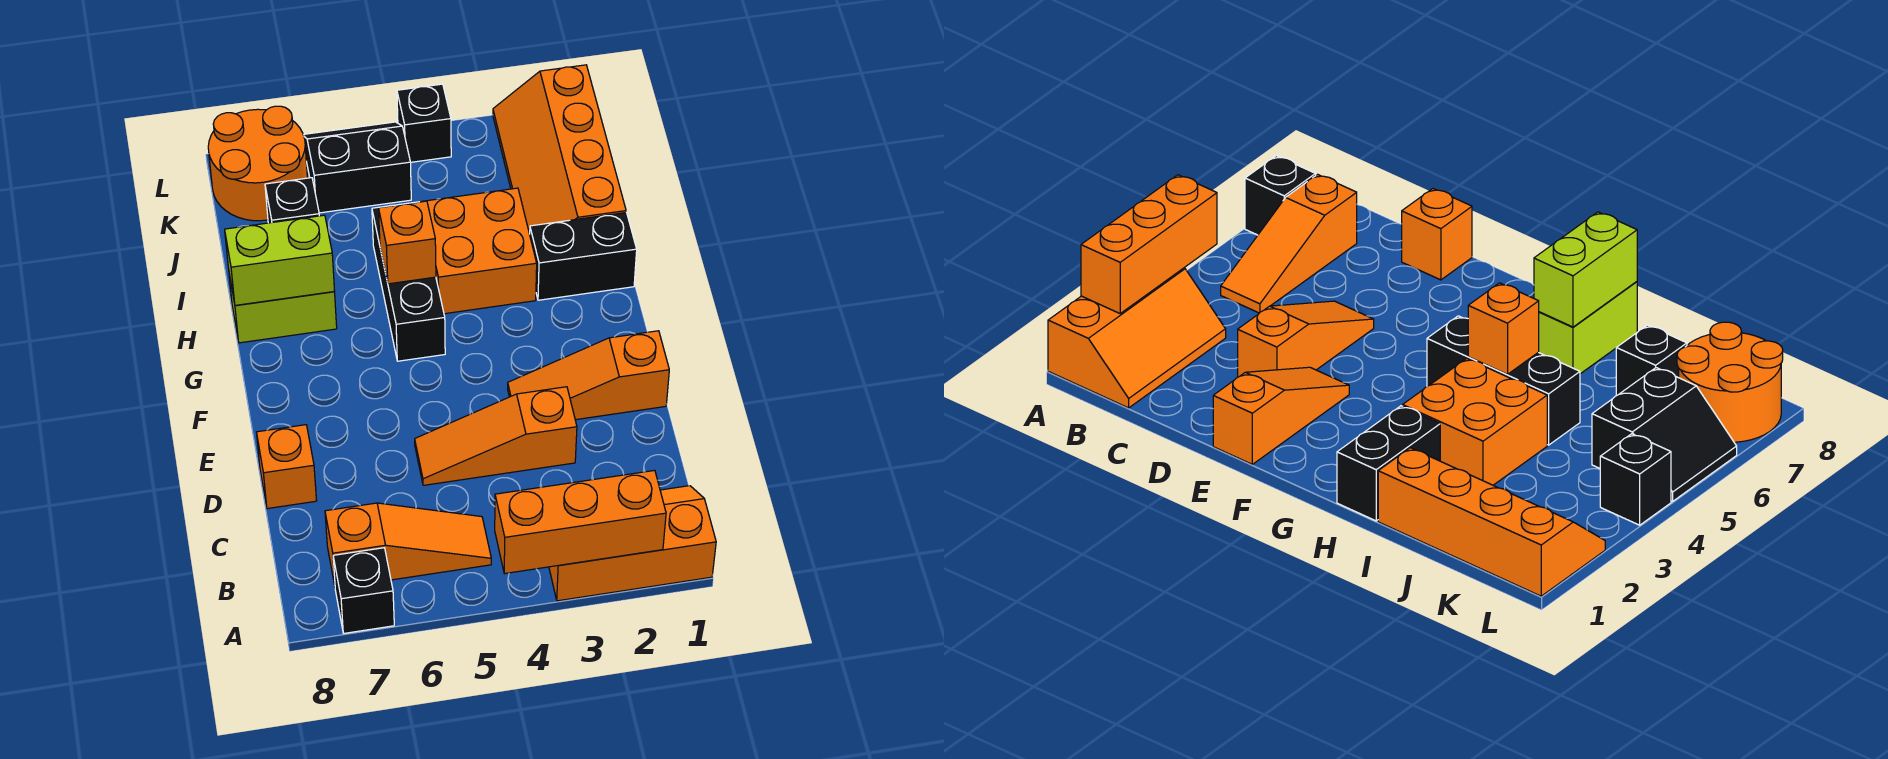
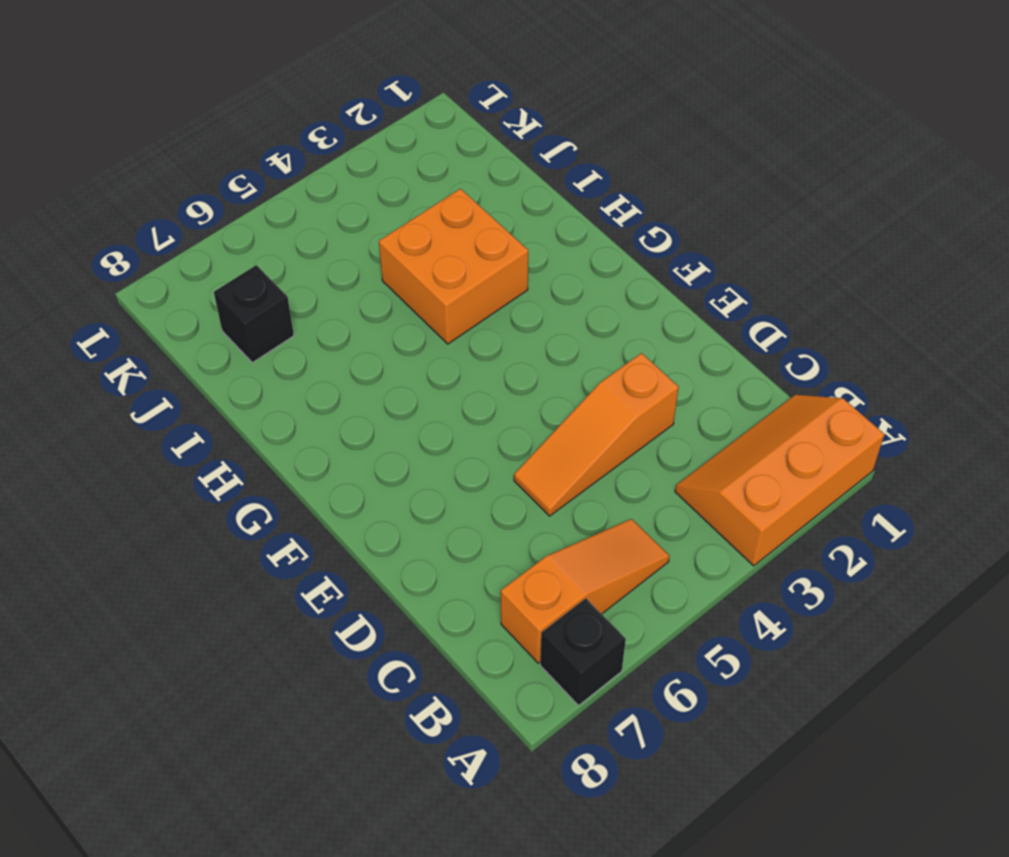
none -> orange 1x1 brick [257,425,317,509]
none -> orange 1x3 slope [508,331,669,420]
none -> black 1x3 brick [372,202,445,361]

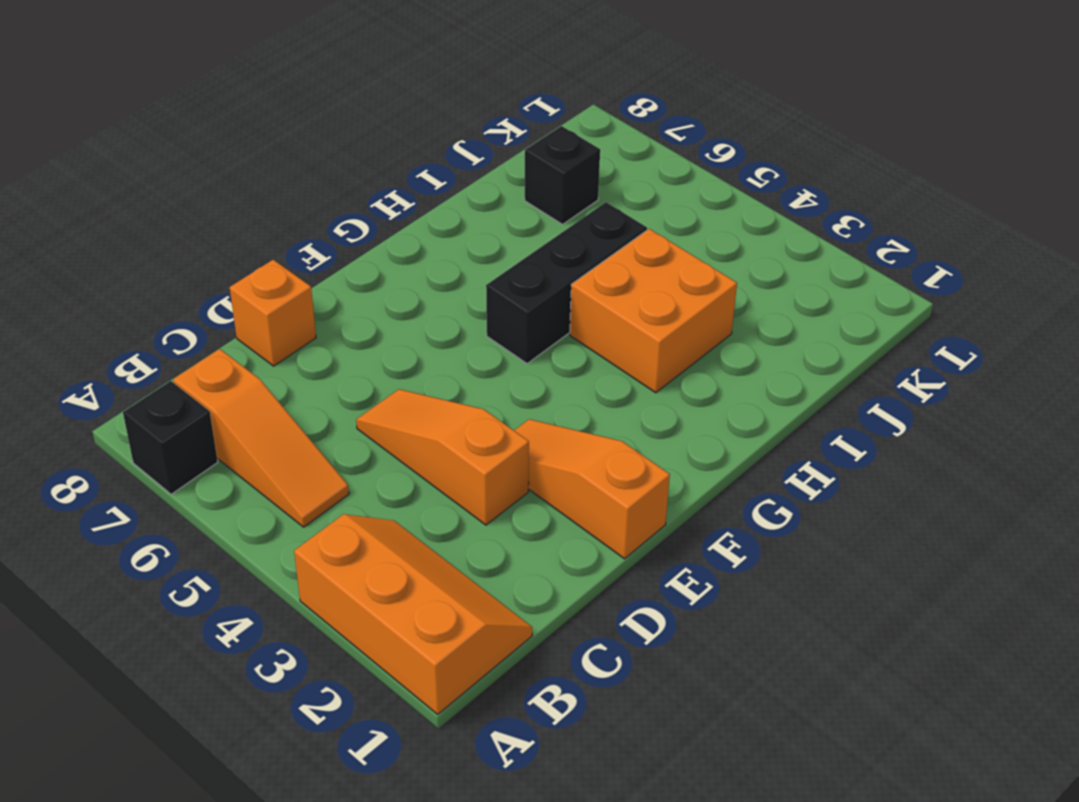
none -> black 1x2 brick [530,213,637,300]
none -> lime 1x2 brick [229,274,337,343]
none -> orange 2x4 slope [493,65,626,234]

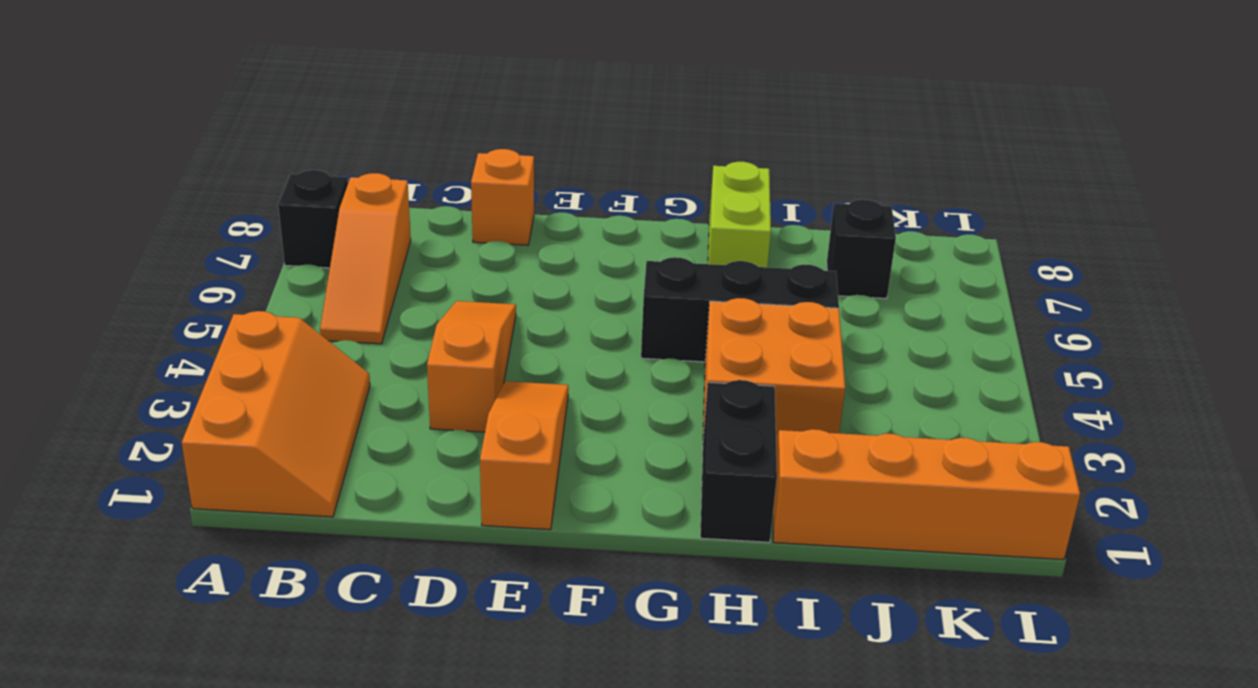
none -> black 2x2 slope [303,122,411,213]
none -> orange 2x2 round brick [208,106,307,221]
none -> black 1x1 brick [397,84,451,162]

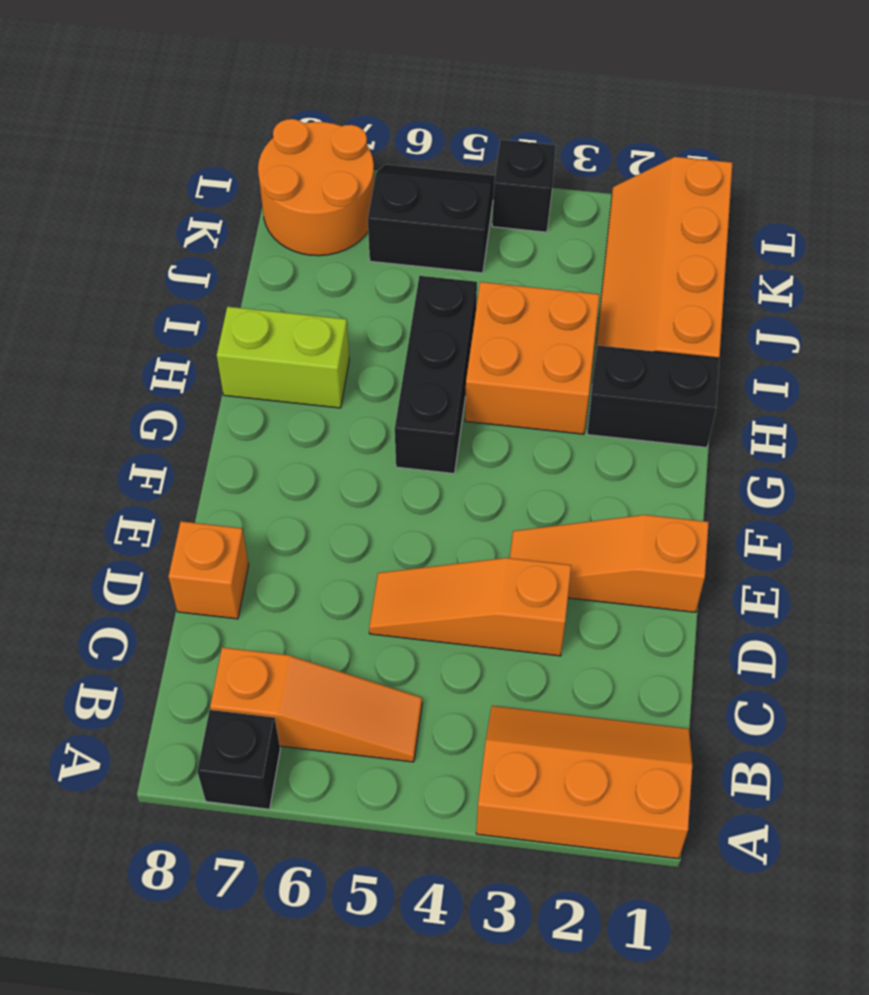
none -> black 1x1 brick [265,178,319,223]
none -> orange 1x3 brick [495,470,666,574]
none -> orange 1x1 brick [379,201,436,284]

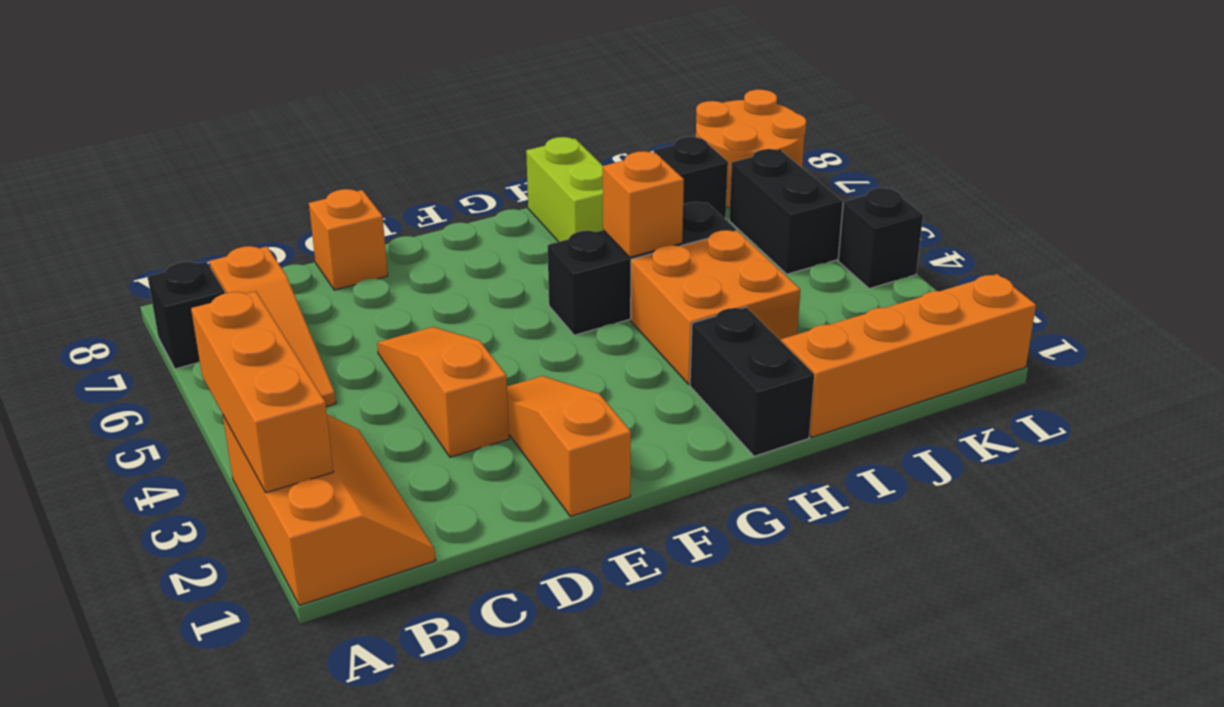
none -> lime 1x2 brick [225,215,335,305]

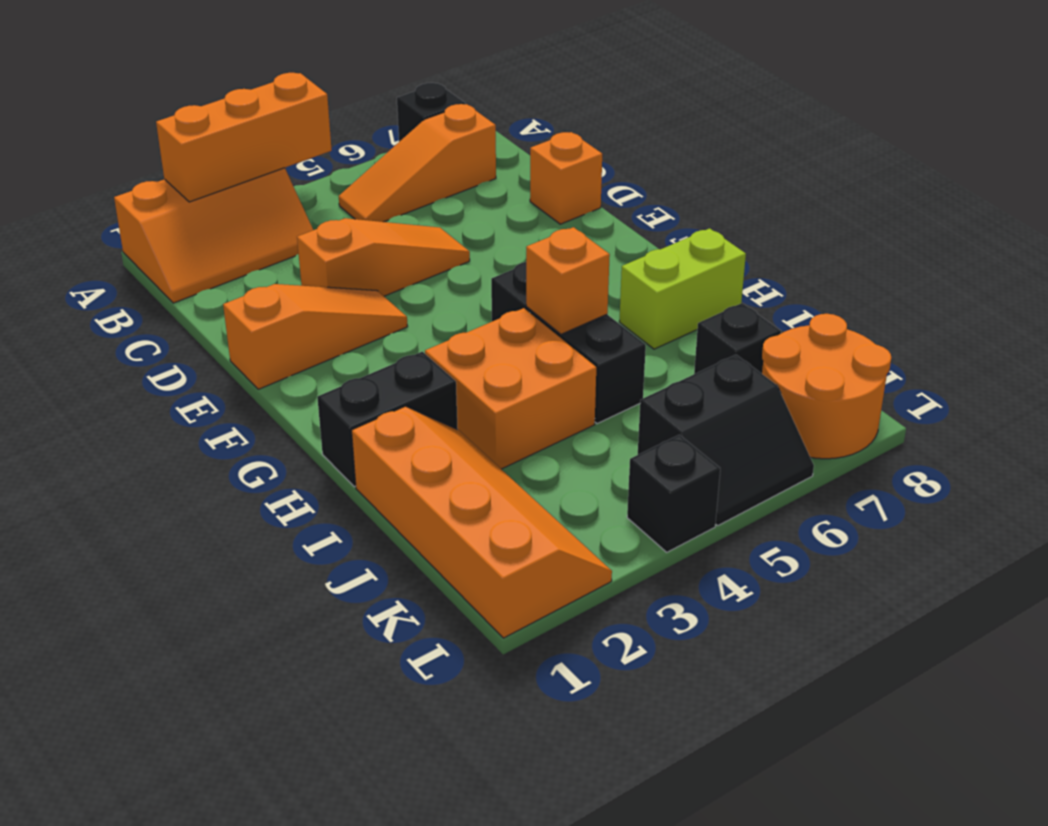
none -> lime 1x2 brick [225,215,335,305]

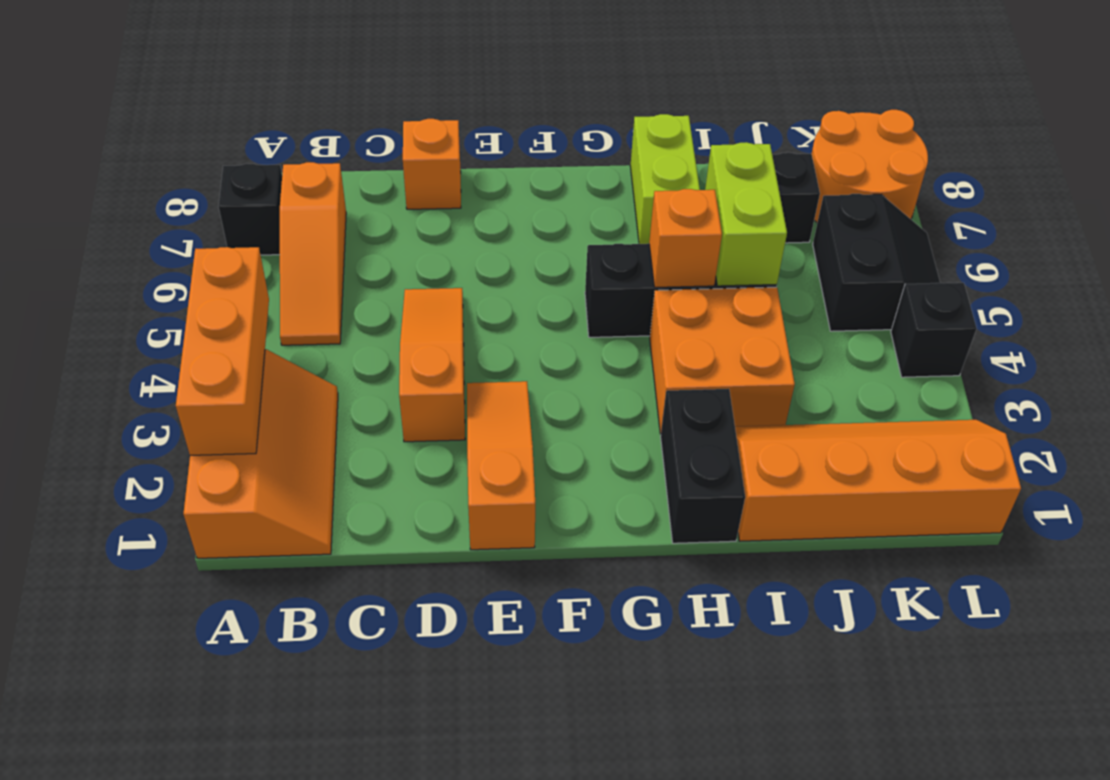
lime 1x2 brick [705,142,787,286] -> lime 1x2 brick moved to [225,215,335,305]

